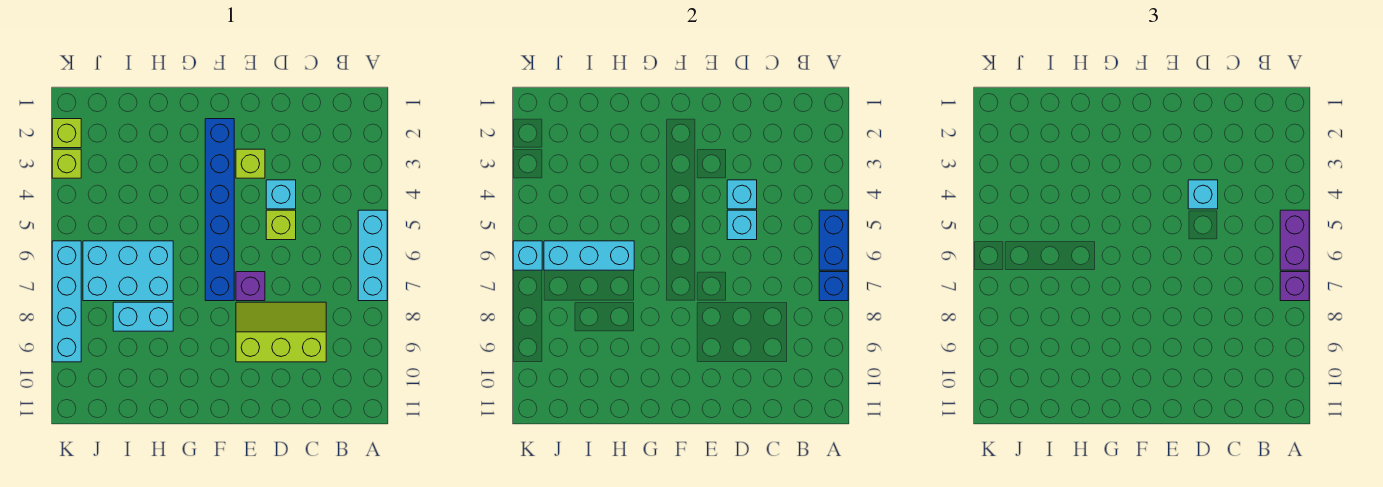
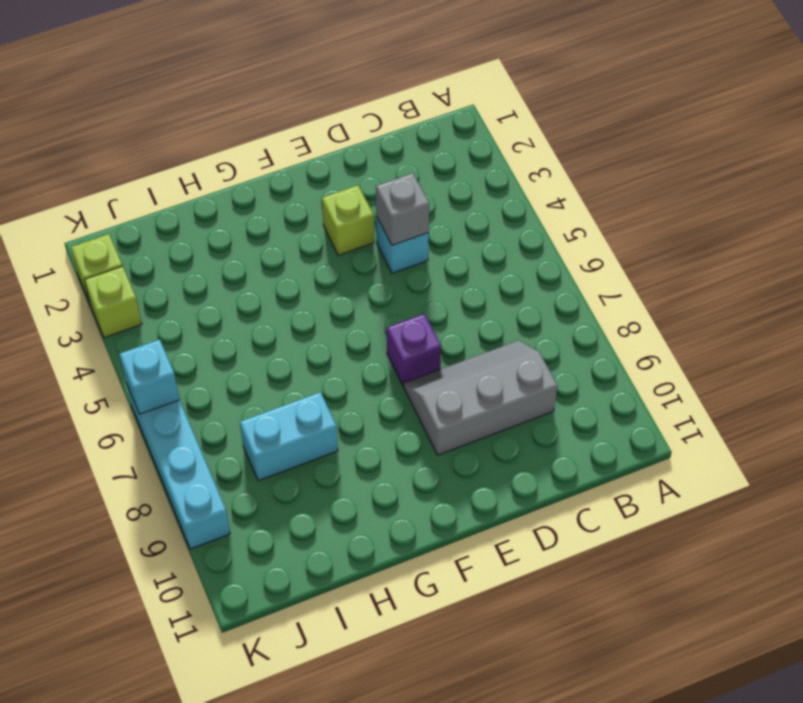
grey 2x3 slope [404,340,557,455] -> lime 2x3 slope [236,302,326,362]
grey 1x1 brick [376,173,429,245] -> cyan 1x1 brick [727,180,757,209]
none -> cyan 1x3 brick [358,210,387,301]
none -> lime 1x1 brick [266,210,296,240]
none -> blue 1x6 brick [205,119,234,301]

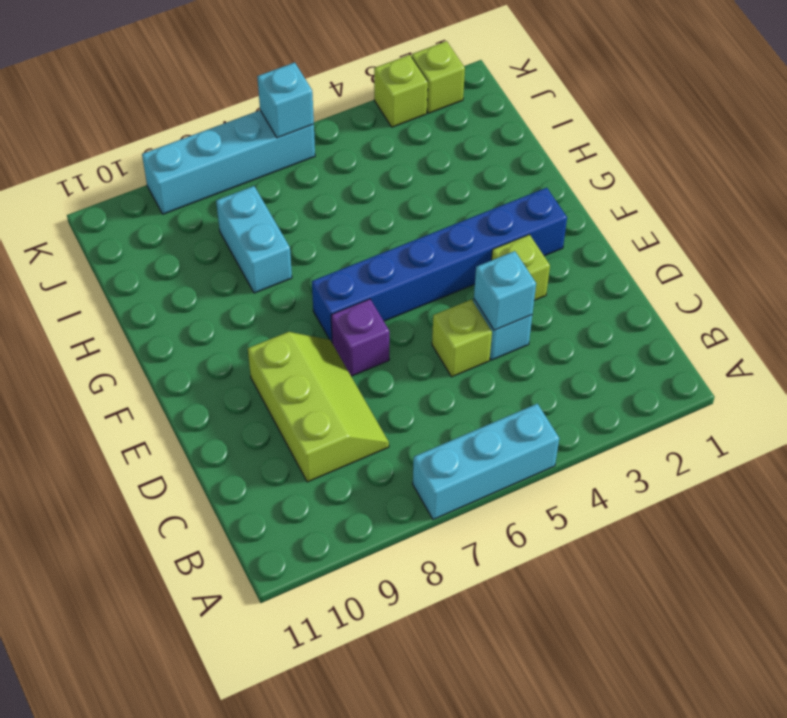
none -> cyan 2x3 brick [83,241,173,301]
none -> blue 1x2 brick [819,210,848,270]
none -> blue 1x1 brick [819,272,848,301]

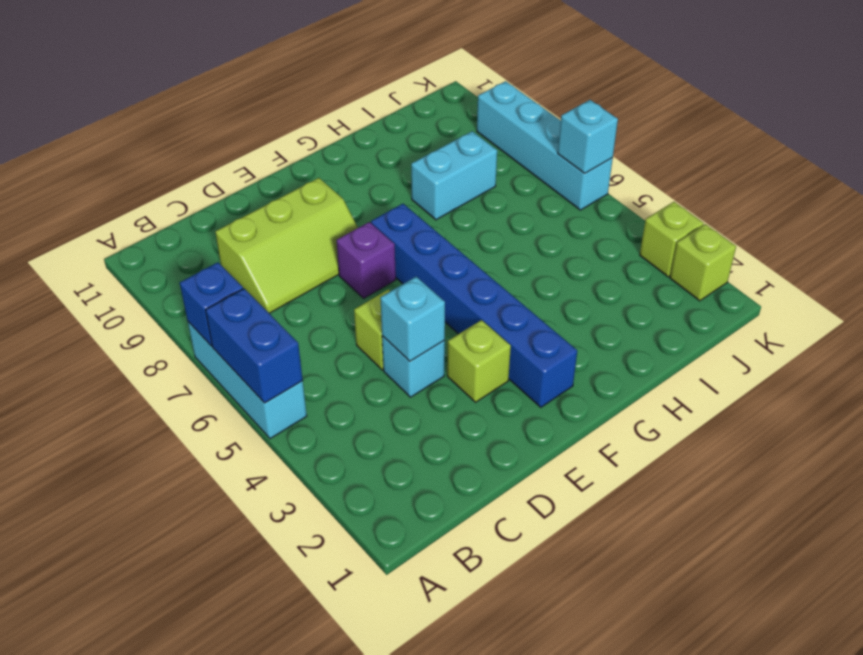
none -> cyan 2x3 brick [83,241,173,301]
none -> cyan 1x1 brick [727,210,757,240]
none -> cyan 1x3 brick [544,241,634,270]

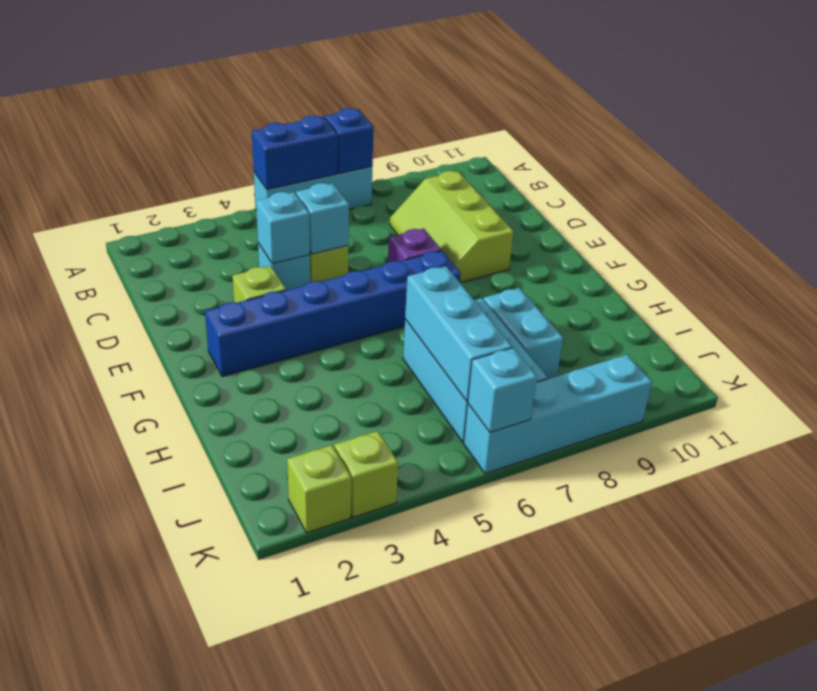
none -> purple 1x2 brick [1280,210,1309,270]
none -> purple 1x1 brick [1280,272,1309,301]
none -> cyan 1x1 brick [1188,180,1218,209]

